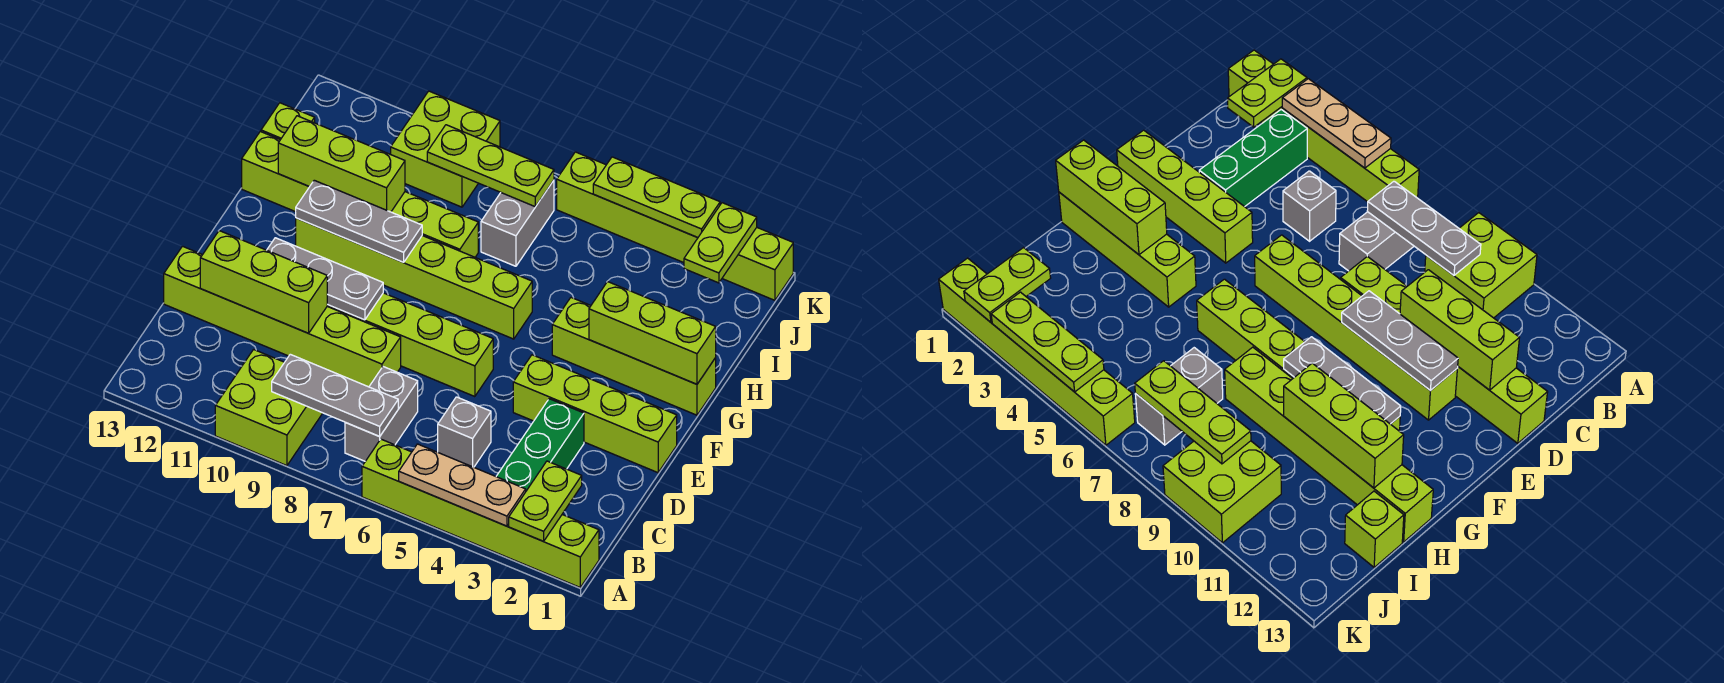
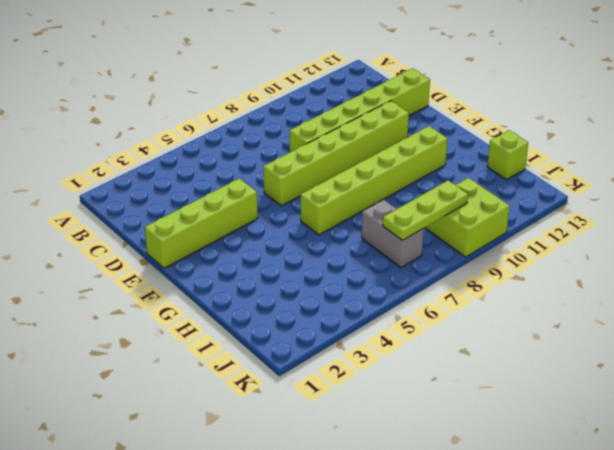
none -> lime 1x6 brick [362,439,599,587]
none -> lime 2x2 brick [215,350,322,466]
none -> green 1x3 brick [496,399,584,491]

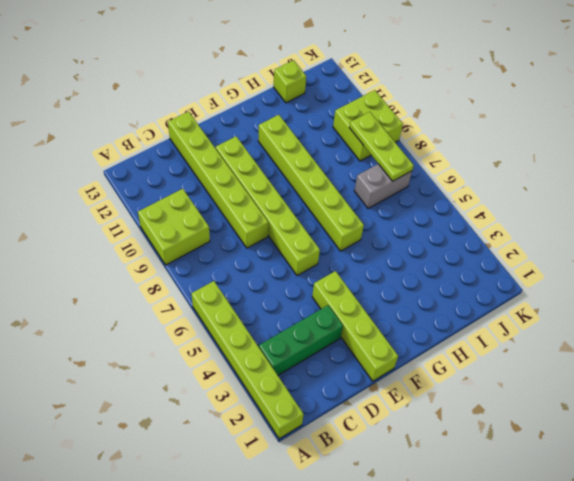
none -> grey 1x2 brick [345,367,418,461]
none -> grey 1x1 brick [438,397,491,467]
none -> lime 1x4 brick [552,298,716,415]

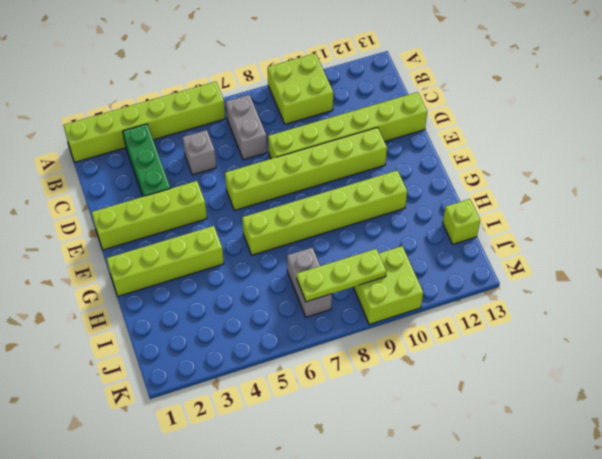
none -> lime 1x6 brick [242,131,478,257]
none -> lime 1x6 brick [557,152,793,300]
none -> lime 1x2 plate [509,461,582,541]

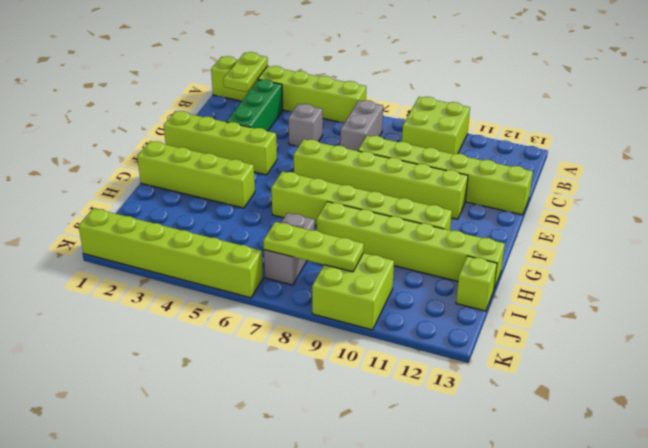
none -> tan 1x3 plate [399,444,526,526]
none -> grey 1x3 plate [272,354,398,436]
none -> lime 1x3 brick [200,231,327,333]

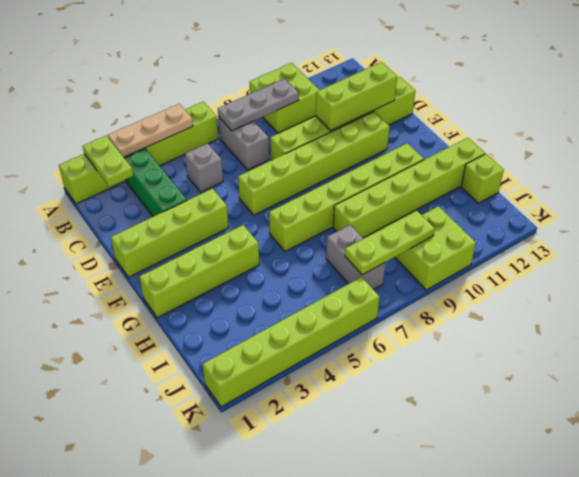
none -> grey 1x3 plate [267,238,383,320]
none -> lime 1x3 brick [589,281,716,384]
none -> grey 1x3 plate [296,180,422,262]

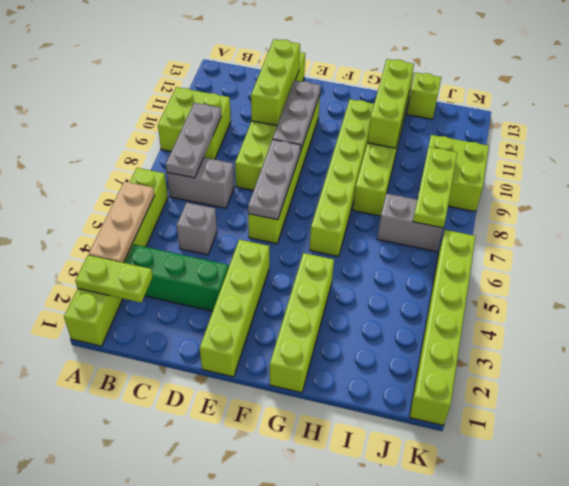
grey 1x3 plate [248,139,301,220] -> grey 1x3 plate moved to [296,180,422,262]
none -> lime 1x3 brick [589,281,716,384]
none -> lime 1x2 plate [684,203,757,283]
none -> lime 1x3 plate [593,157,720,238]

